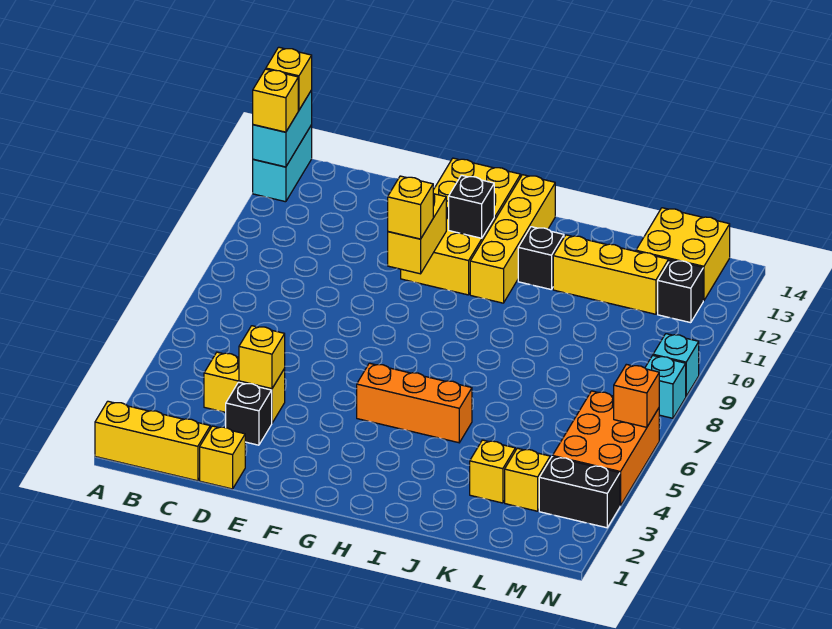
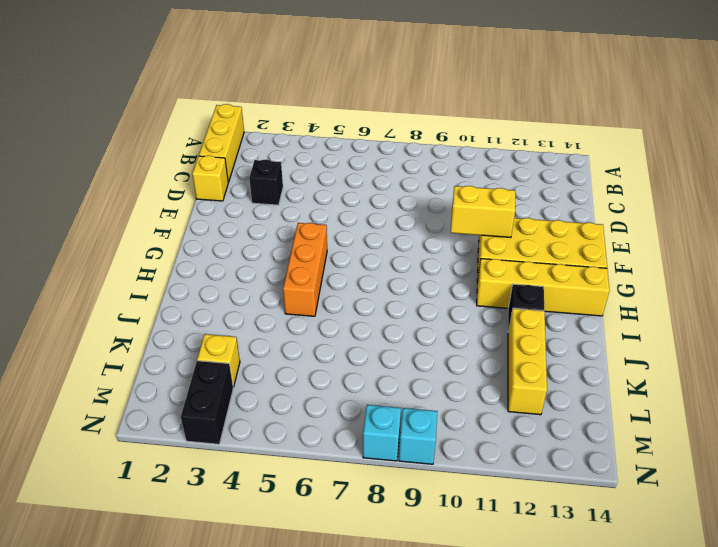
none -> cyan 1x2 brick [253,125,312,202]
none -> yellow 1x2 brick [204,352,285,423]
none -> yellow 1x1 brick [470,440,515,503]

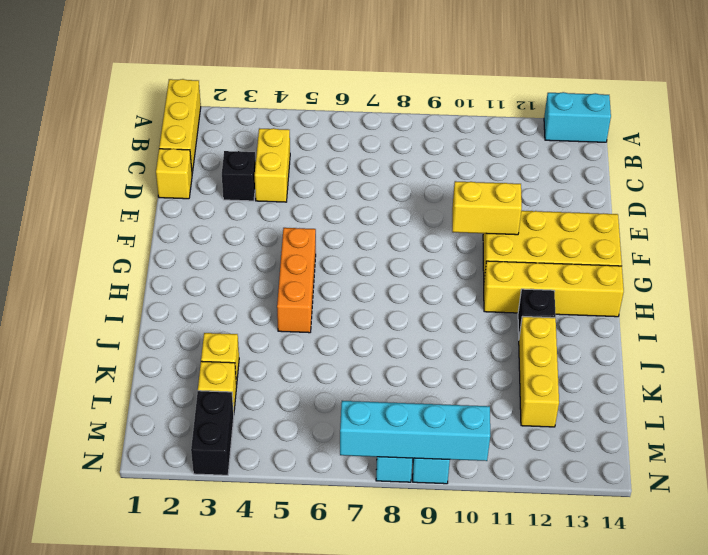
cyan 1x4 brick [340,401,490,461] -> none
none -> yellow 2x2 brick [636,208,730,301]
none -> orange 2x3 brick [553,391,659,506]
none -> black 1x1 brick [658,260,703,323]

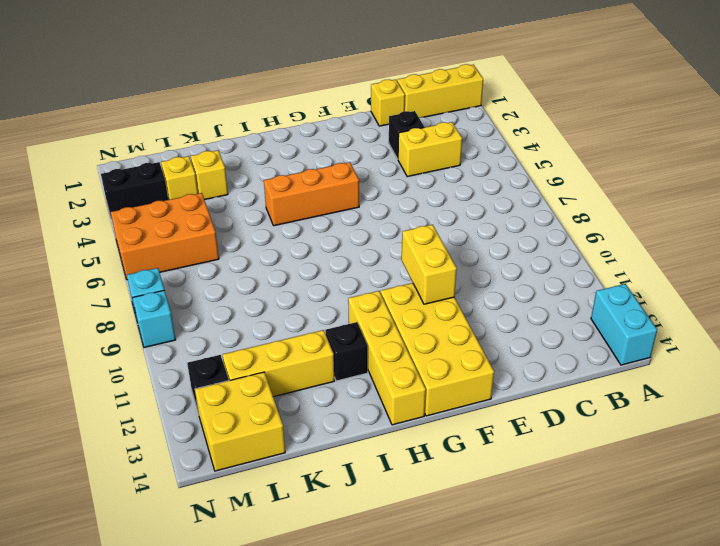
orange 2x3 brick [111,193,219,280] -> orange 2x3 brick turned to [553,391,659,506]
none -> cyan 1x2 brick [253,90,312,167]
none -> yellow 1x1 brick [239,326,285,389]
none -> black 1x1 brick [449,175,494,238]

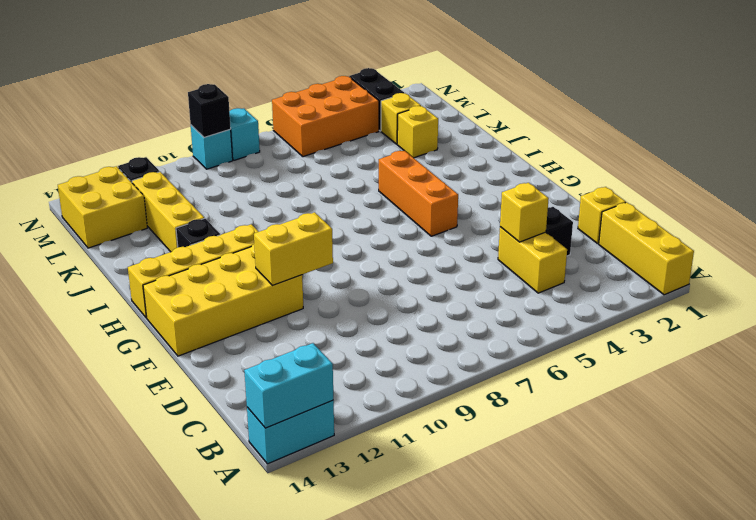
black 1x1 brick [188,84,231,138] -> black 1x1 brick moved to [449,175,494,238]
none -> orange 1x1 brick [614,364,659,427]
none -> yellow 1x1 brick [253,69,298,132]
none -> yellow 1x1 brick [266,47,312,110]

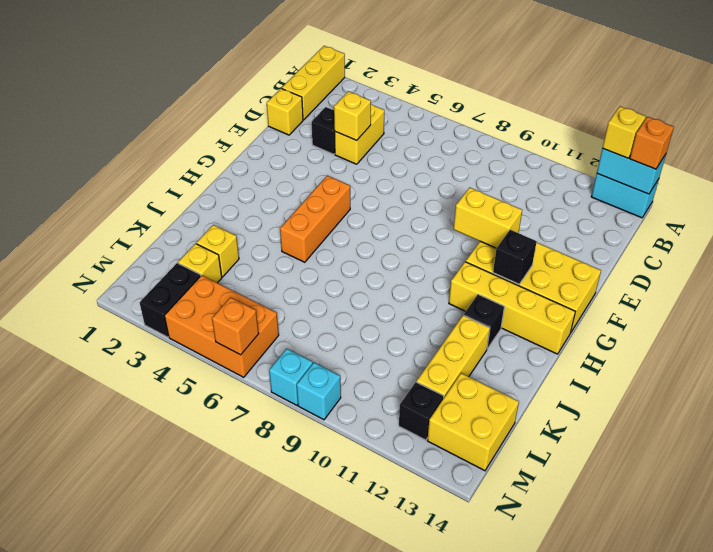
orange 1x1 brick [630,117,674,169] -> yellow 1x1 brick [266,47,312,110]
none -> yellow 1x1 brick [388,176,433,239]

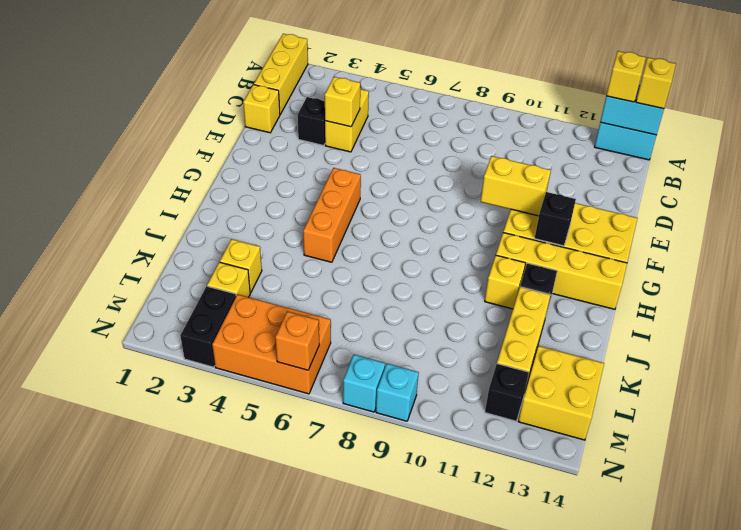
yellow 1x1 brick [485,255,525,309] -> yellow 1x1 brick moved to [388,176,433,239]

